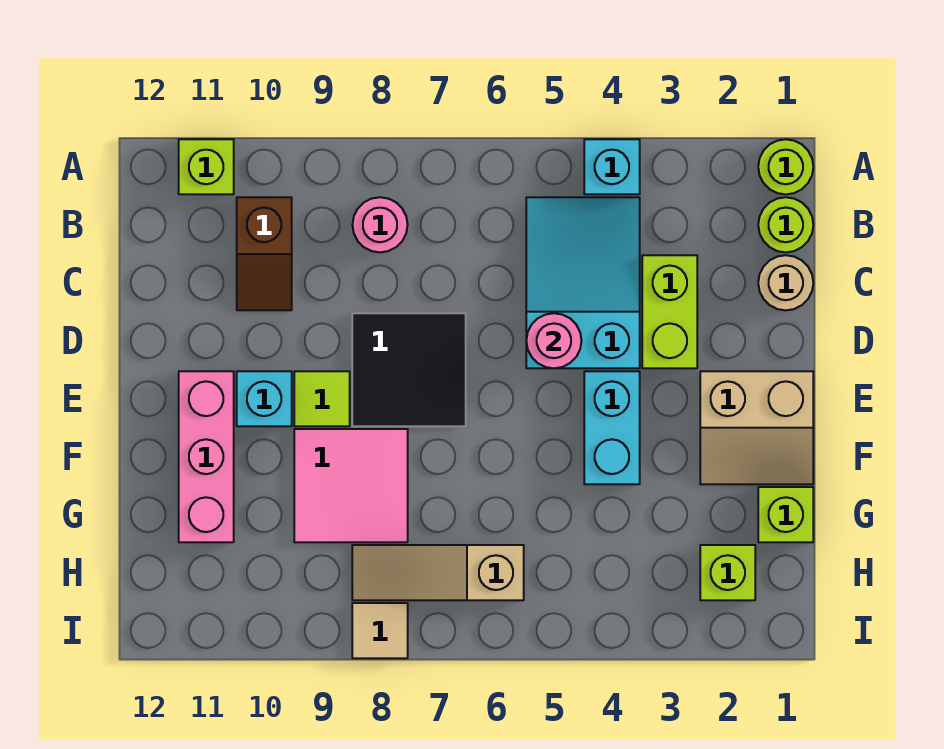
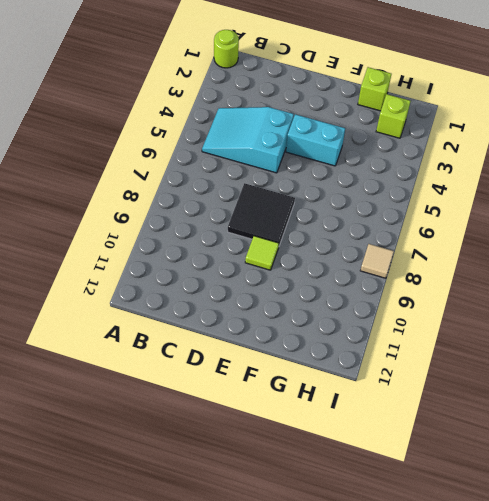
none -> cyan 1x1 brick [584,139,640,194]
none -> lime 1x1 brick [179,139,234,194]
none -> lime 1x1 round brick [758,197,813,252]

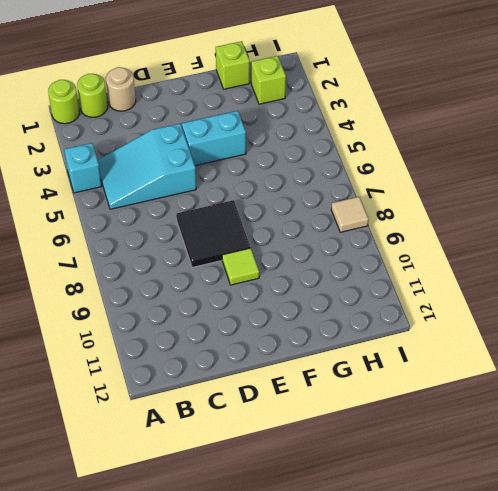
none -> lime 1x1 brick [179,139,234,194]
none -> pink 1x1 round brick [353,197,408,252]
none -> brown 1x2 slope [237,197,292,310]

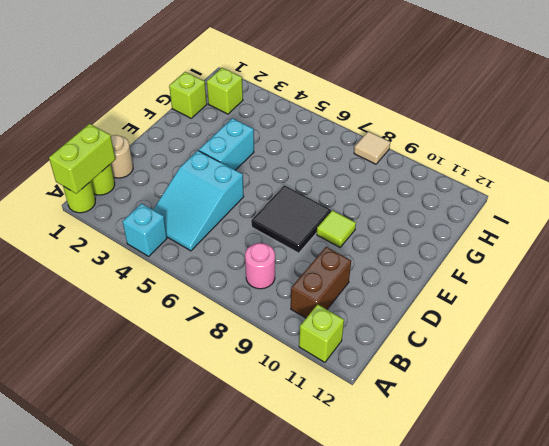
lime 1x2 brick [49,124,116,194] -> lime 1x2 brick moved to [642,255,697,368]
brown 1x2 brick [291,247,351,318] -> brown 1x2 slope [237,197,292,310]
none -> tan 2x2 slope [700,371,813,484]
none -> cyan 1x1 brick [237,371,292,426]
none -> pink 1x3 brick [179,371,234,542]

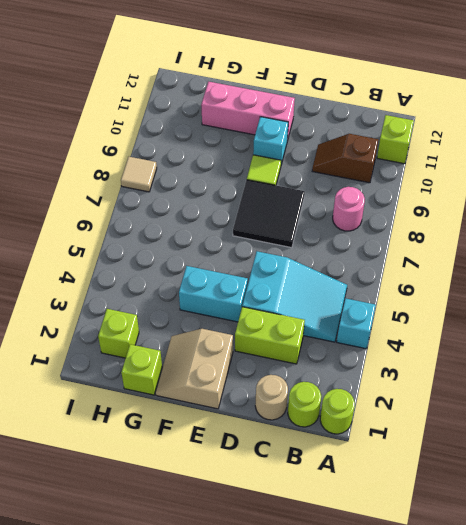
none -> pink 2x2 tile [294,429,408,542]
none -> tan 1x3 slope [352,545,524,600]
none -> pink 1x1 round brick [526,313,581,368]

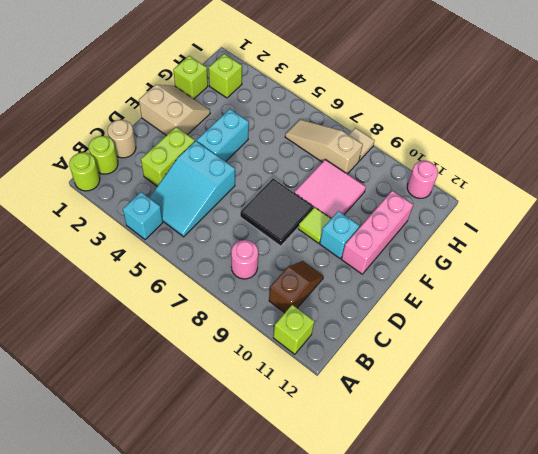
tan 1x3 slope [285,120,363,174] -> tan 1x3 slope turned to [352,545,524,600]
pink 1x1 round brick [407,161,438,198] -> pink 1x1 round brick moved to [526,313,581,368]

